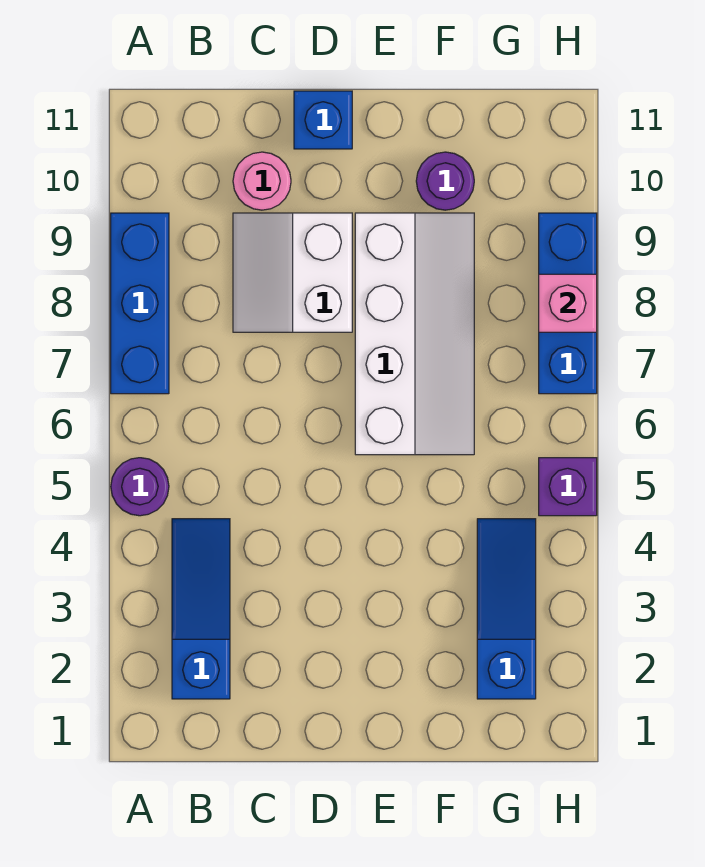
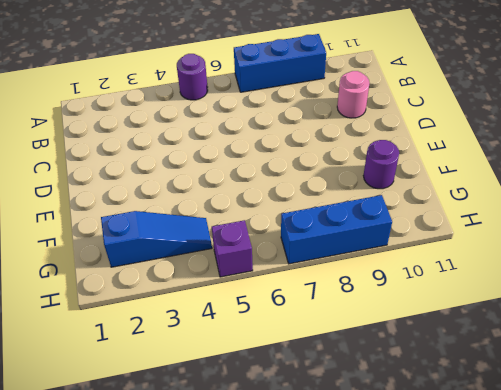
none -> blue 1x3 slope [172,519,230,699]
none -> white 2x2 slope [233,213,352,332]
none -> blue 1x1 brick [294,91,352,149]

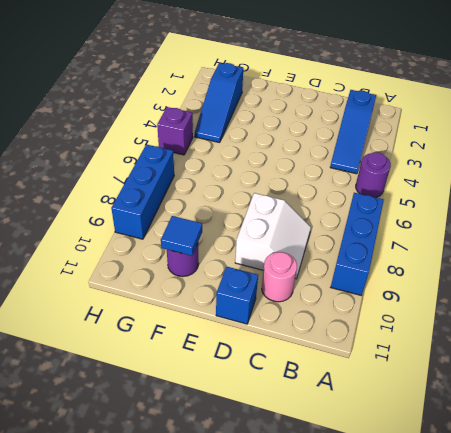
blue 1x1 tile [161,216,202,256] -> none
none -> white 2x4 slope [355,213,474,455]
none -> pink 1x1 brick [539,274,597,332]

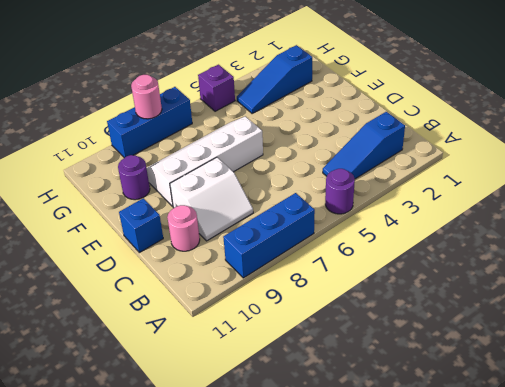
pink 1x1 round brick [131,75,162,119] -> pink 1x1 brick [539,274,597,332]

